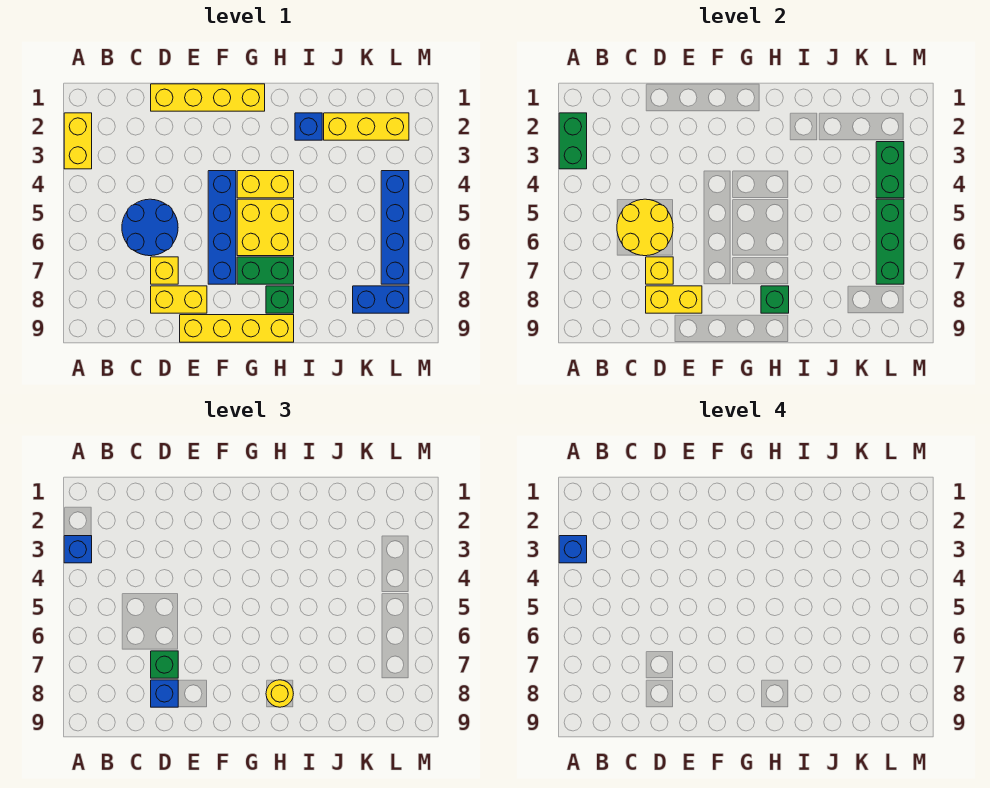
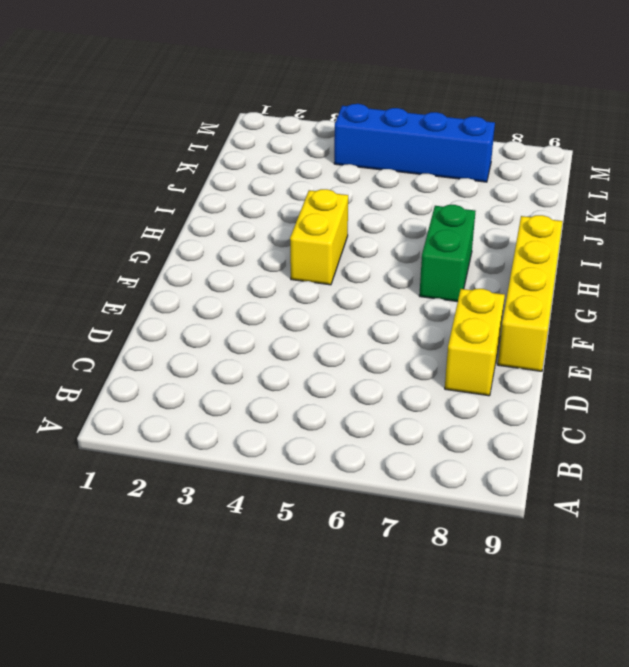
none -> yellow 1x2 brick [64,113,92,169]
none -> blue 2x2 round brick [122,199,178,256]
none -> yellow 1x4 brick [151,84,265,111]

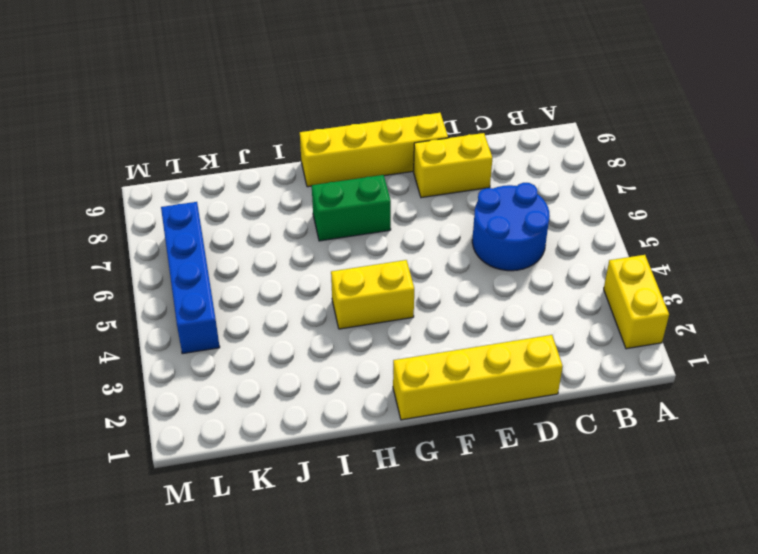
none -> yellow 1x1 brick [151,257,178,284]
none -> blue 1x4 brick [208,171,236,284]
none -> yellow 2x2 brick [237,199,294,256]

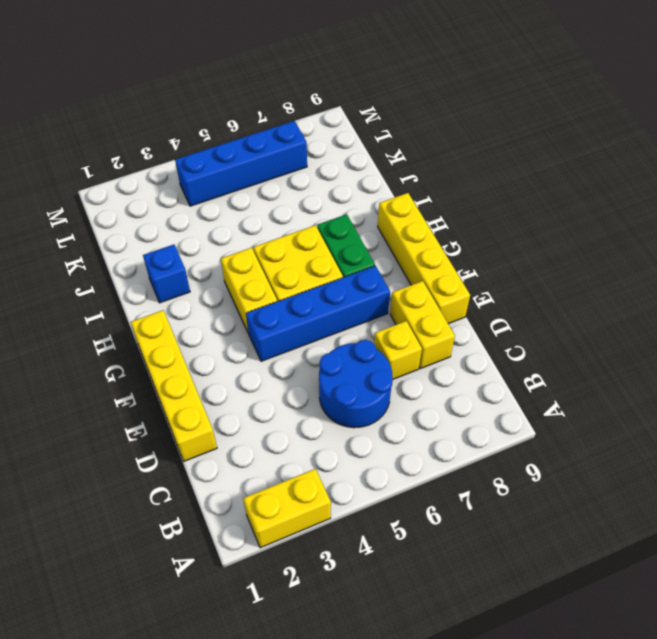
none -> green 1x1 brick [266,286,294,313]
none -> yellow 1x3 brick [324,113,409,140]
none -> blue 1x2 brick [353,286,409,313]

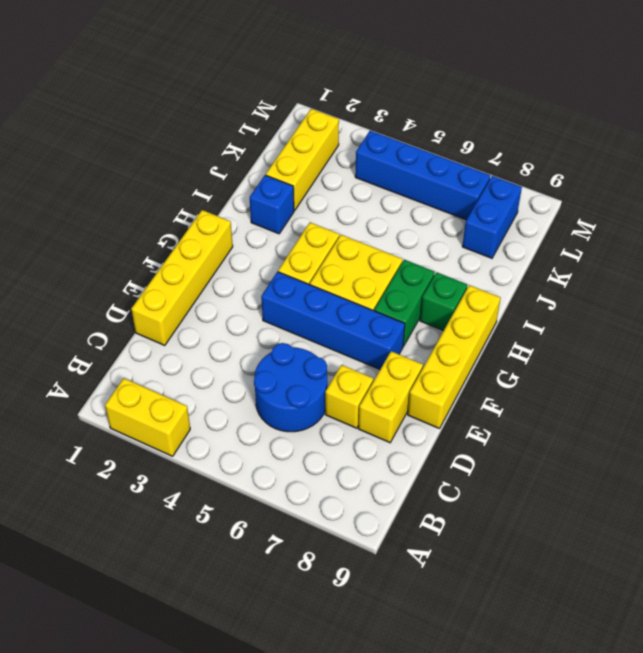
none -> green 1x2 brick [559,113,587,169]
none -> yellow 2x2 round brick [617,199,673,256]
none -> yellow 1x1 brick [646,257,673,284]

